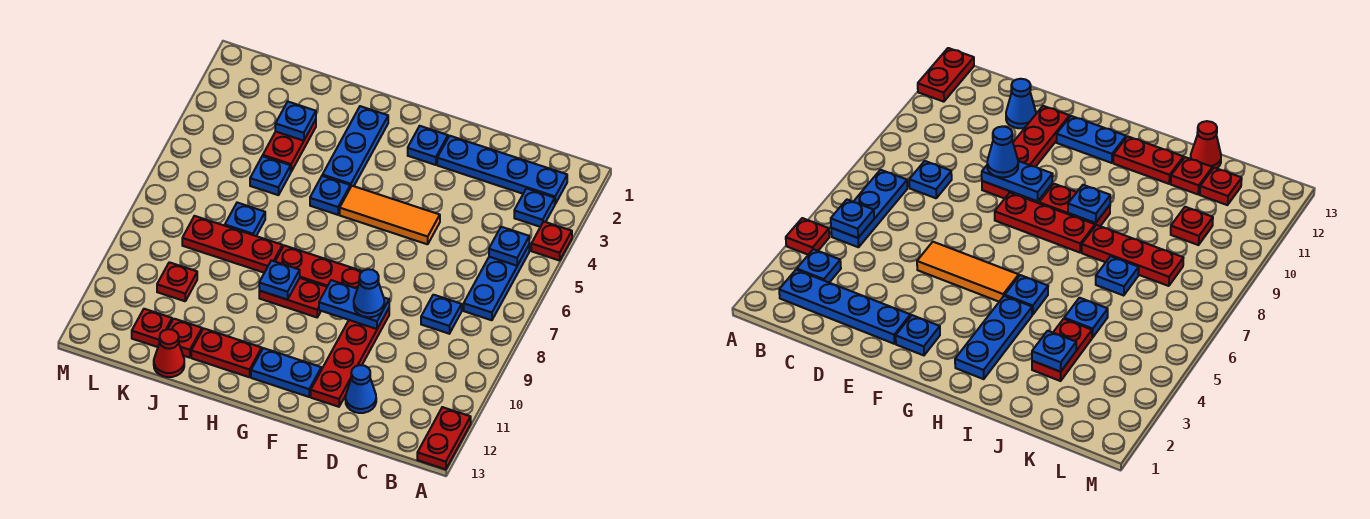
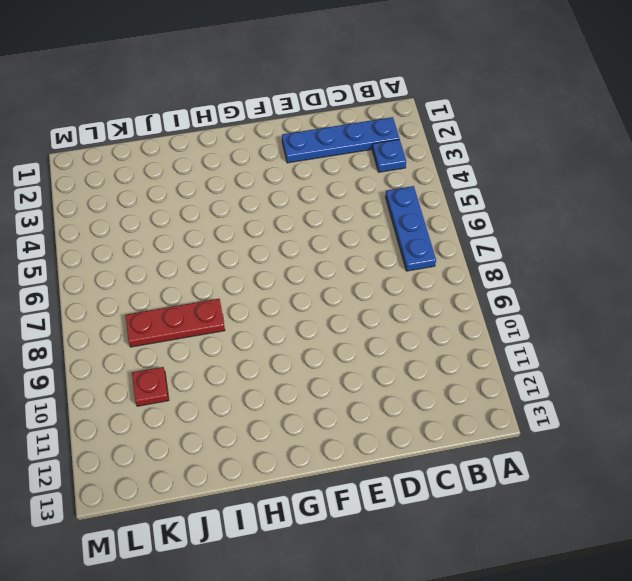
none -> red 1x1 plate [531,222,572,261]
none -> red 1x2 plate [417,407,471,469]
none -> blue 1x1 plate [421,295,462,334]

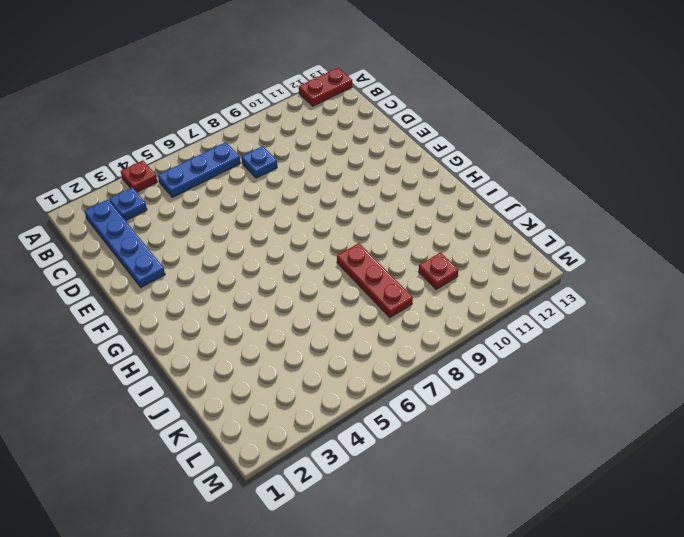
none -> blue 1x1 cone [345,365,376,413]
none -> orange 1x3 tile [340,186,440,244]
none -> red 1x4 plate [311,308,389,407]

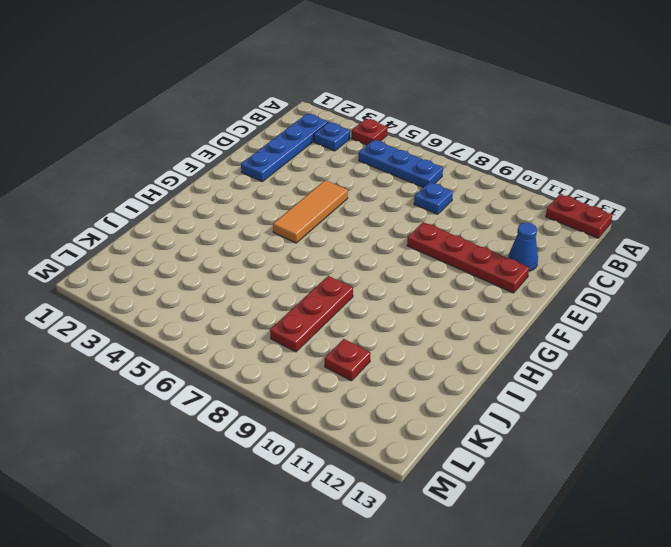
none -> blue 1x1 plate [408,126,448,165]
none -> red 1x3 plate [275,245,362,289]
none -> blue 1x2 plate [251,348,321,397]

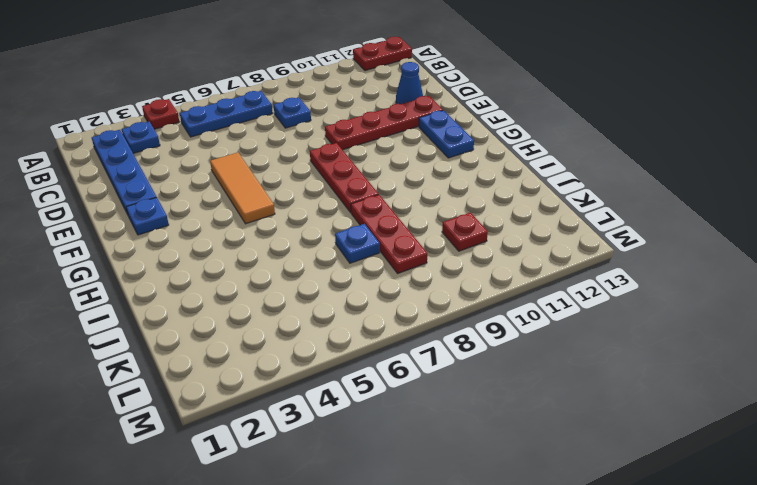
none -> red 1x2 plate [259,278,327,317]
none -> blue 1x3 plate [322,106,388,187]
none -> blue 1x1 plate [310,176,350,215]

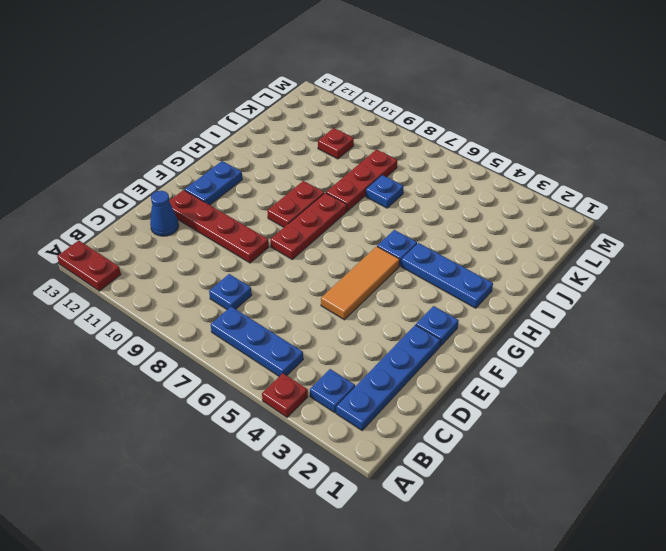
none -> red 1x2 plate [191,328,262,377]
none -> red 1x2 plate [263,119,316,171]
none -> blue 1x1 plate [250,156,291,195]

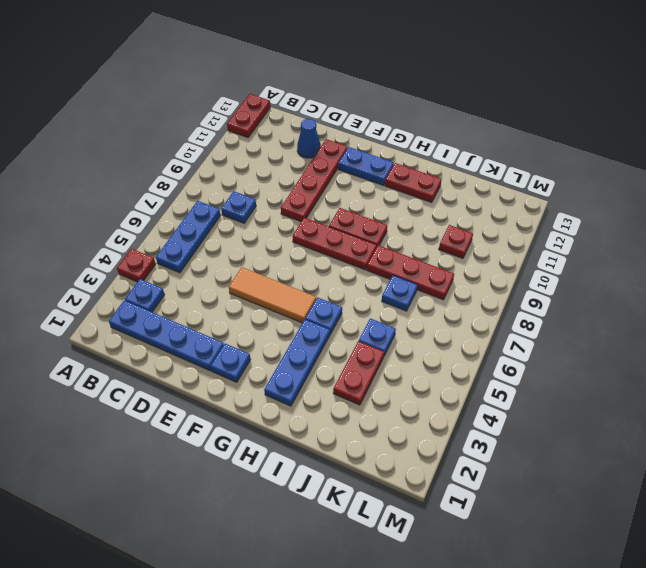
none -> red 1x1 plate [168,319,202,358]
none -> red 1x1 cone [154,329,184,377]
none -> red 1x1 plate [132,309,172,347]

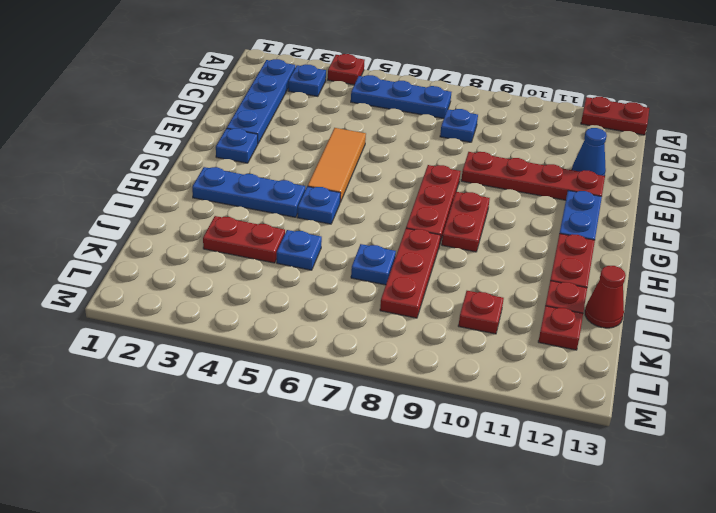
none -> blue 1x1 plate [489,227,529,266]
none -> blue 1x2 plate [319,280,389,329]
none -> blue 1x1 plate [259,260,300,300]

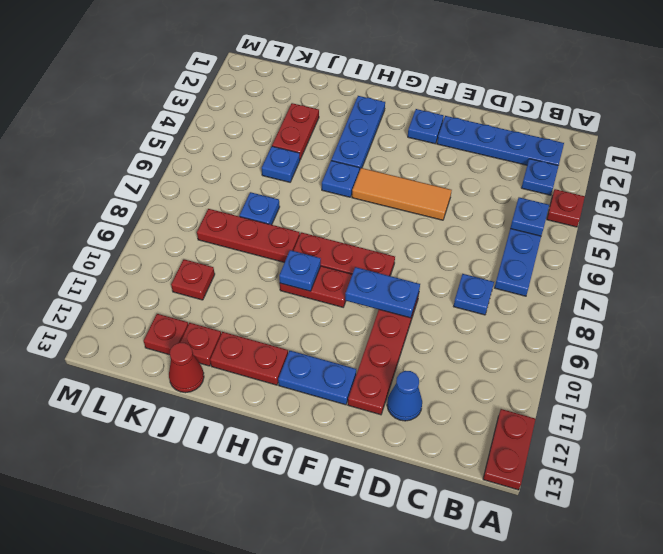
none -> blue 1x1 plate [275,102,316,141]
none -> blue 1x1 cone [354,269,384,317]

